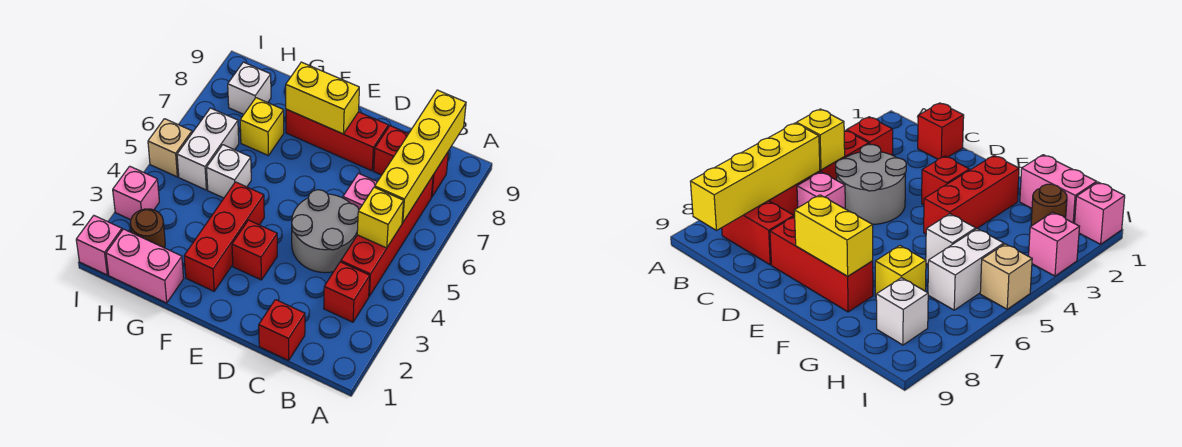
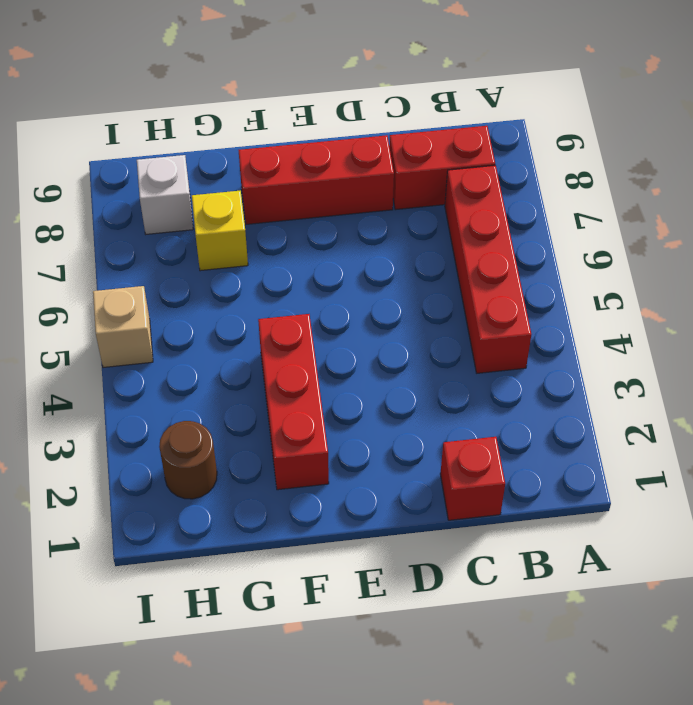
none -> red 1x1 brick [324,262,370,322]
none -> grey 2x2 round brick [292,190,359,273]
none -> pink 1x1 brick [343,173,377,209]

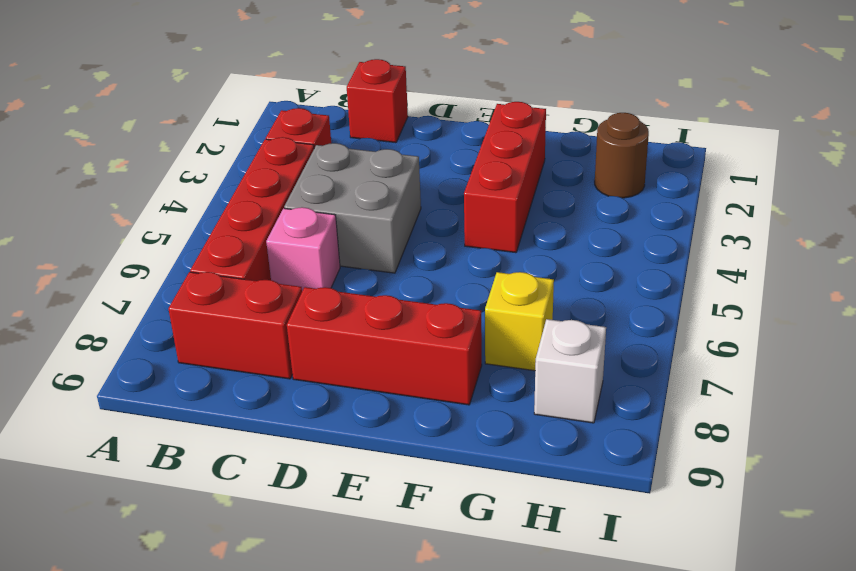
grey 2x2 brick [284,143,421,273] -> grey 2x2 round brick [292,190,359,273]
none -> red 1x1 brick [232,220,277,280]
none -> pink 1x2 brick [106,229,184,303]
none -> white 1x1 brick [207,145,251,198]

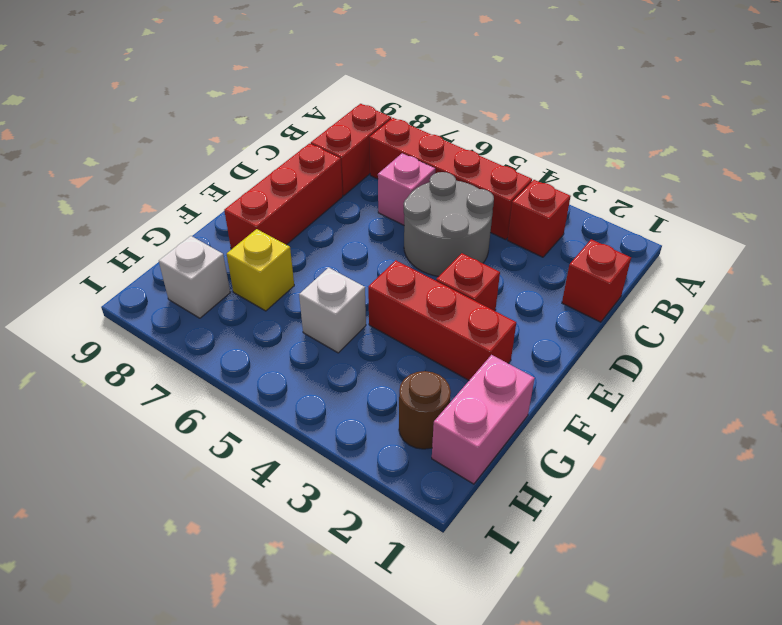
none -> white 1x2 brick [177,108,239,190]
none -> pink 1x1 brick [76,216,122,275]
none -> pink 1x1 brick [113,166,159,220]

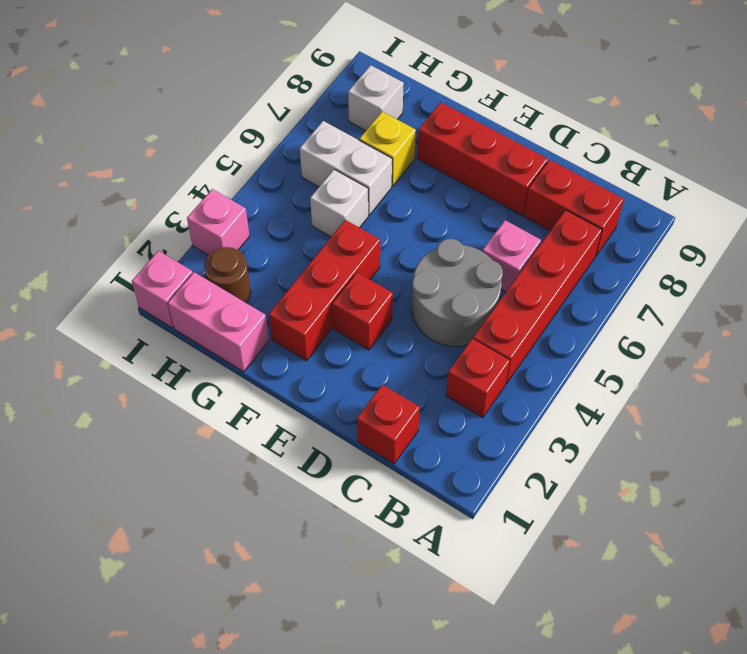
white 1x2 brick [300,121,392,215] -> white 1x2 brick turned to [177,108,239,190]
none -> tan 1x1 brick [148,119,192,177]
none -> yellow 1x1 brick [357,187,404,248]
none -> yellow 1x4 brick [375,90,466,223]

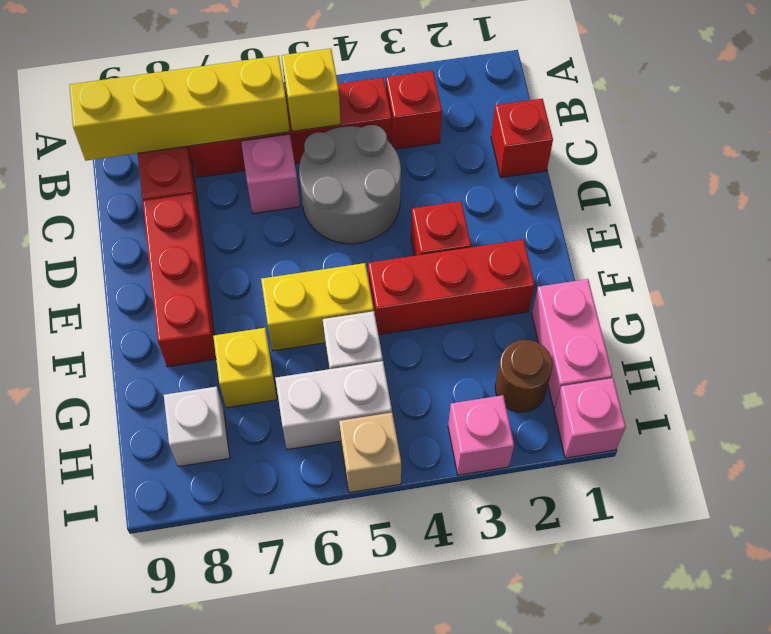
yellow 1x2 brick [261,263,374,351] -> yellow 1x2 brick turned to [286,62,359,134]

